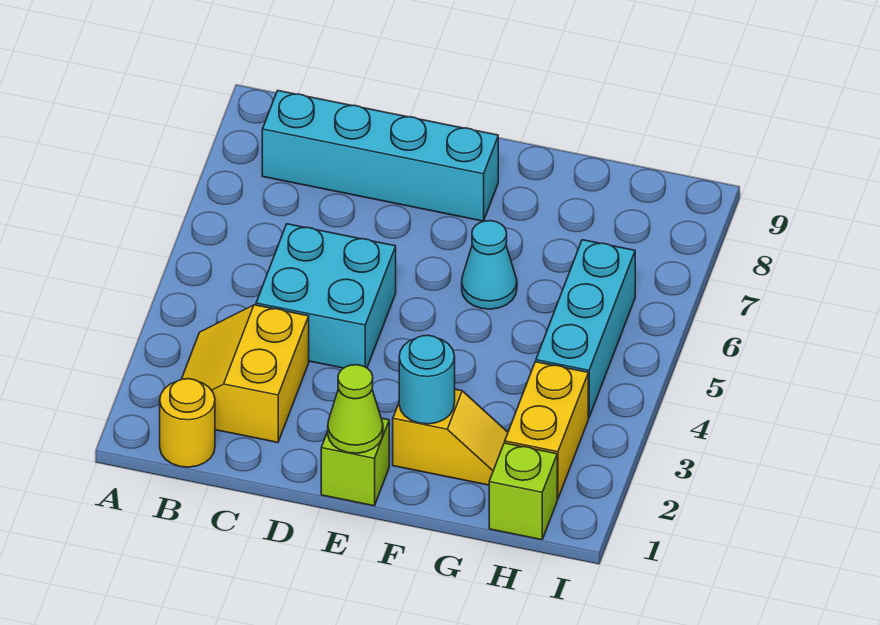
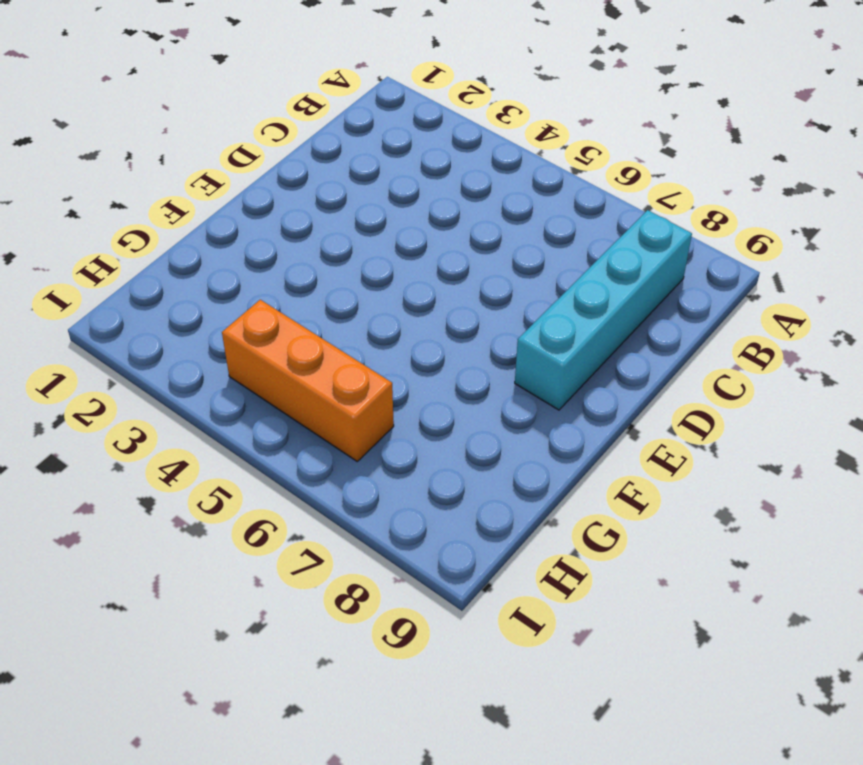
orange 1x3 brick [222,300,394,461] -> cyan 1x3 brick [536,240,635,418]
none -> yellow 1x1 round brick [160,379,215,467]
none -> yellow 2x2 slope [182,305,309,442]
none -> cyan 2x2 brick [256,224,396,368]

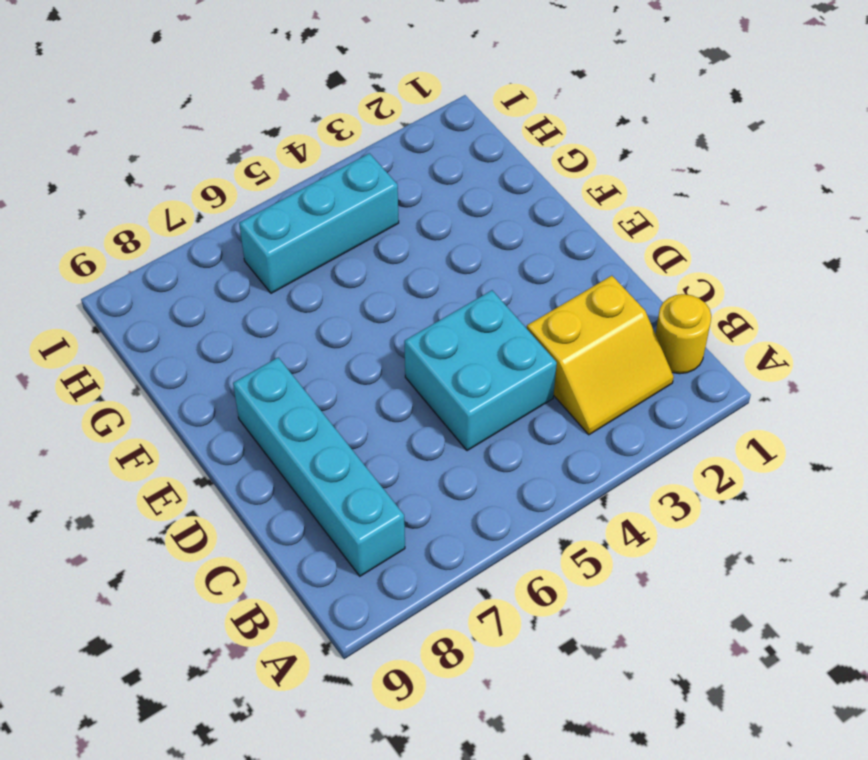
none -> lime 1x1 brick [321,418,389,506]
none -> yellow 1x2 slope [393,389,508,485]
none -> cyan 1x1 cone [462,221,517,309]

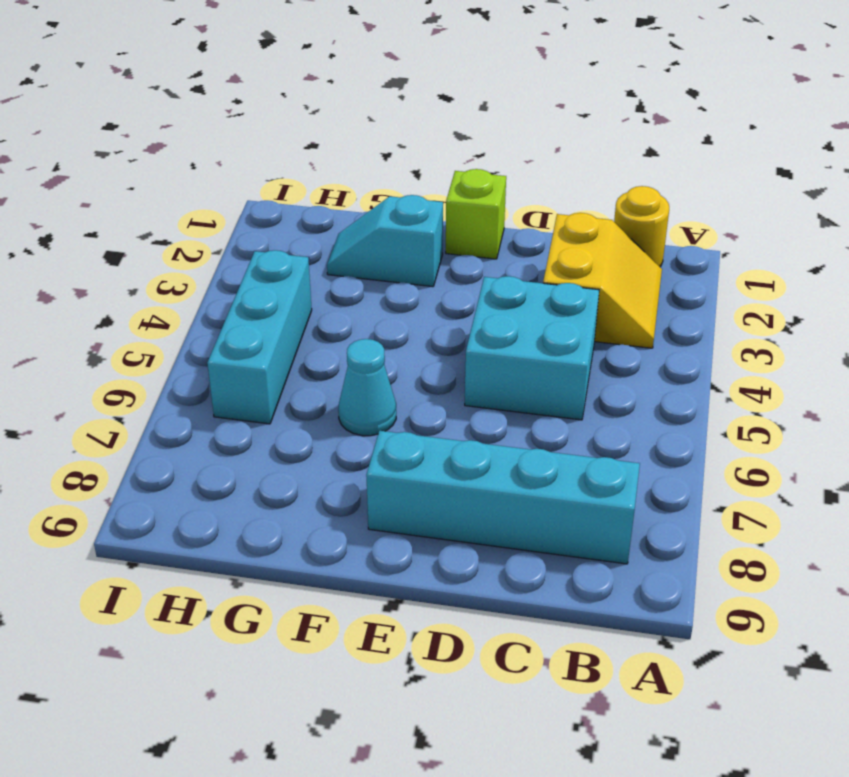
cyan 1x2 slope [327,195,443,287] -> yellow 1x2 slope [393,389,508,485]
none -> lime 1x1 brick [489,443,557,540]
none -> yellow 1x2 brick [505,362,588,499]
none -> lime 1x1 cone [328,365,383,453]

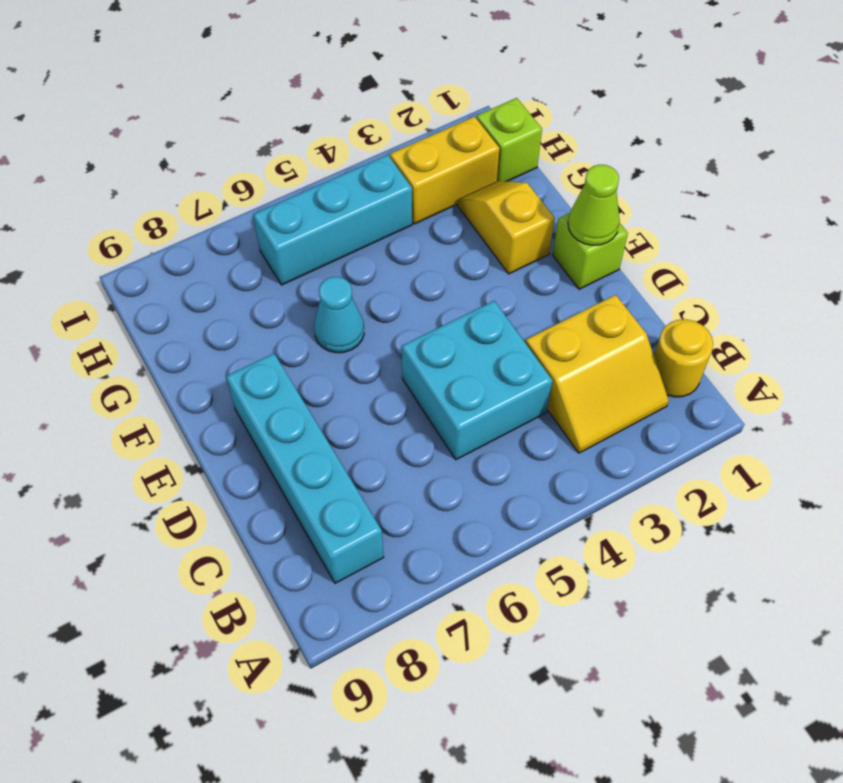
none -> cyan 1x1 round brick [399,335,455,424]

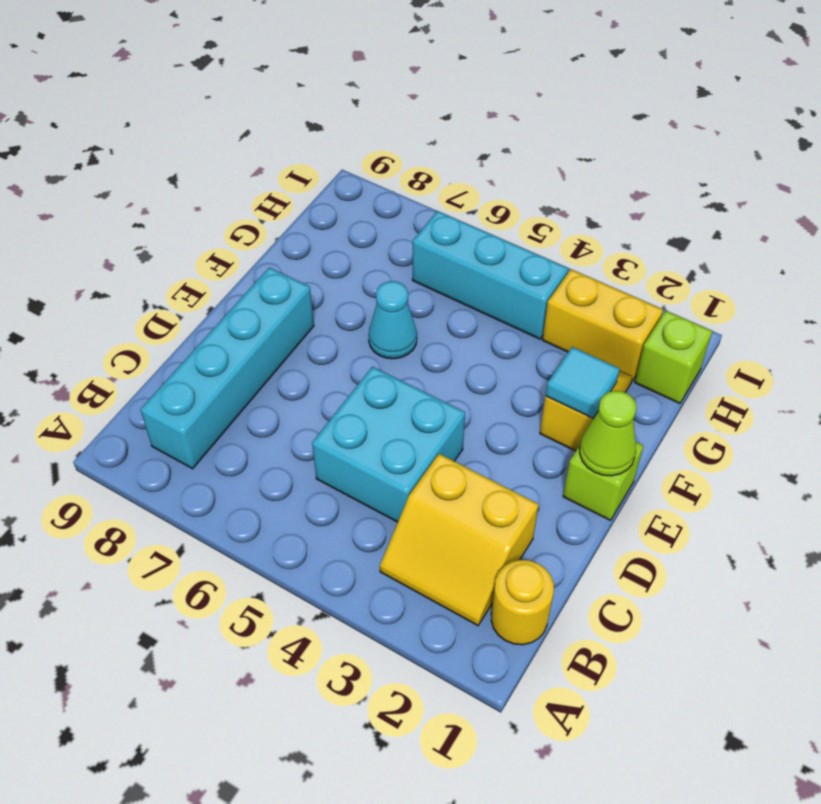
cyan 1x1 tile [546,347,620,418] -> cyan 1x1 round brick [399,335,455,424]

